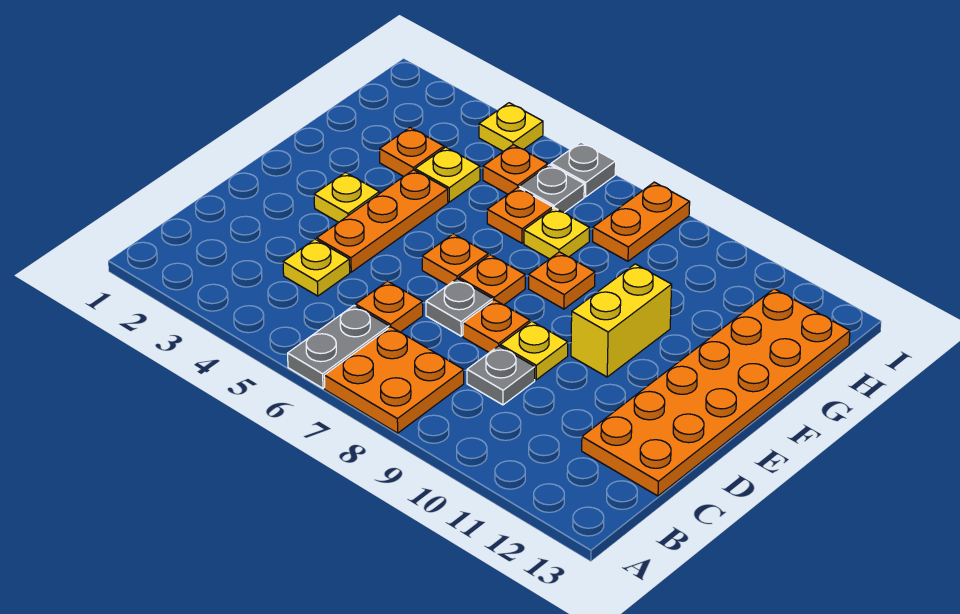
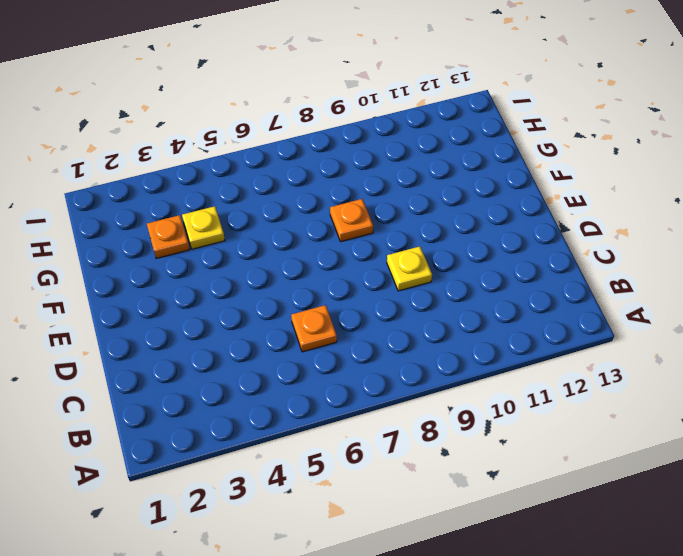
none -> grey 1x2 plate [288,305,389,388]
none -> orange 2x2 plate [324,327,464,433]
none -> yellow 1x1 plate [283,239,350,296]

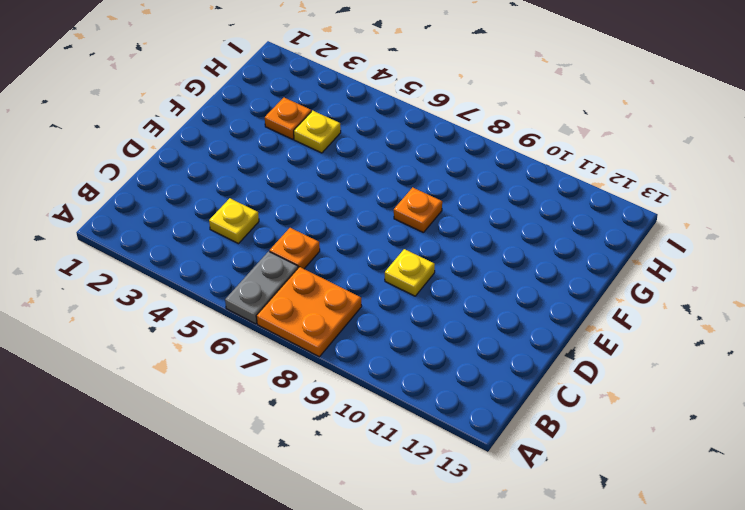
none -> grey 1x1 plate [467,346,535,405]
none -> orange 2x6 plate [582,289,850,496]
none -> orange 1x3 plate [317,170,448,272]

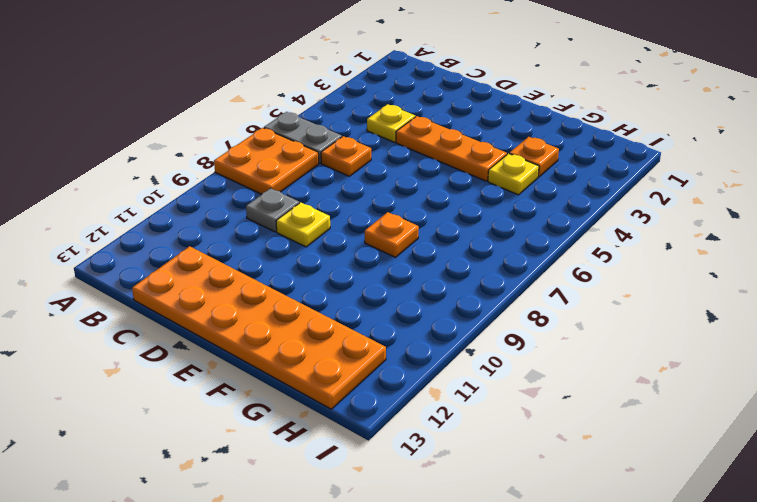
none -> grey 1x1 plate [426,278,493,336]
none -> orange 1x1 plate [463,300,530,353]
none -> yellow 1x1 plate [314,173,379,223]

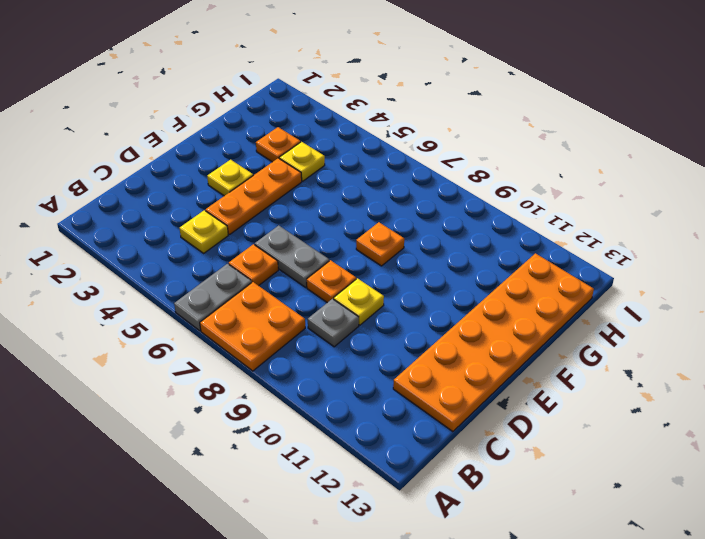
grey 1x2 plate [255,225,329,287] -> grey 1x1 plate [426,278,493,336]
none -> orange 1x1 plate [422,234,488,285]
none -> orange 1x1 plate [459,255,525,305]
none -> yellow 1x2 brick [571,264,672,377]

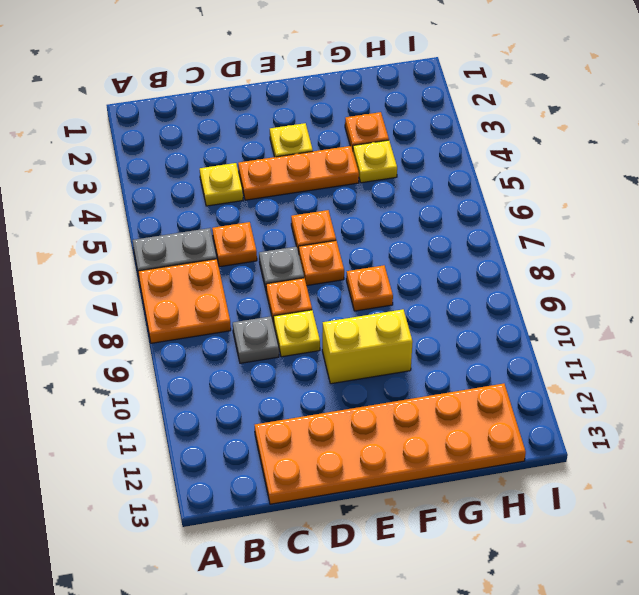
none -> orange 1x1 plate [487,188,553,243]
none -> yellow 1x1 plate [524,208,590,259]
none -> orange 1x1 plate [483,145,548,194]

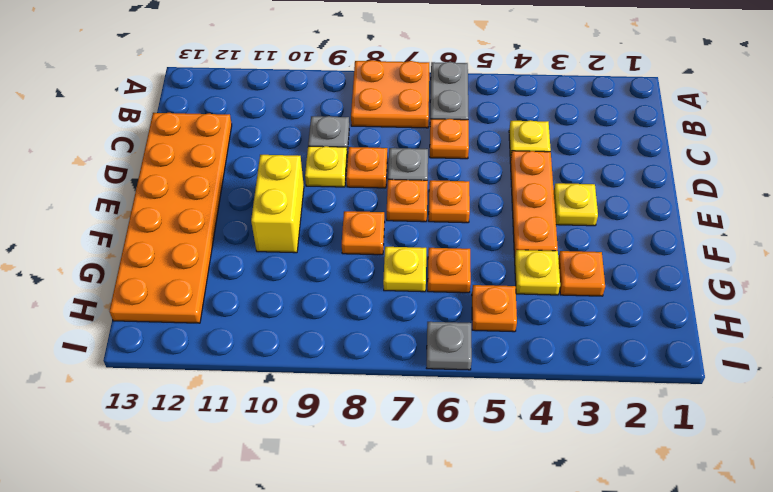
none -> grey 1x1 plate [519,165,584,213]
none -> orange 1x2 plate [593,182,690,261]
none -> yellow 1x1 plate [479,103,543,152]

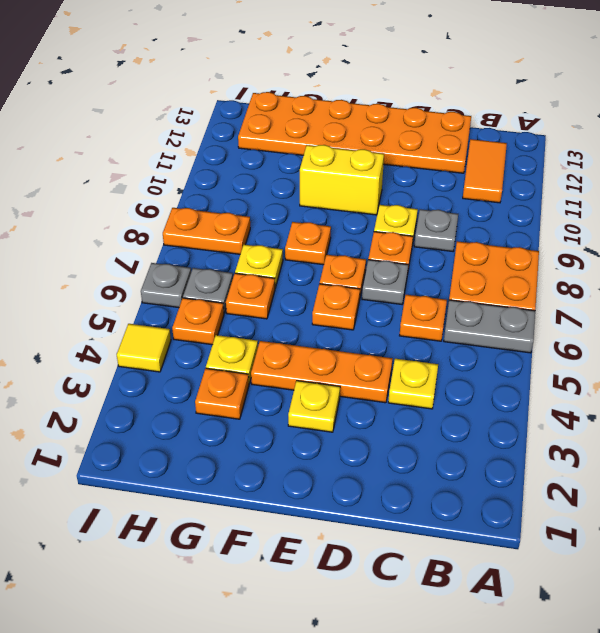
orange 1x2 tile [463,139,507,203] -> none
yellow 1x1 tile [117,324,171,372] -> yellow 1x1 plate [479,103,543,152]

